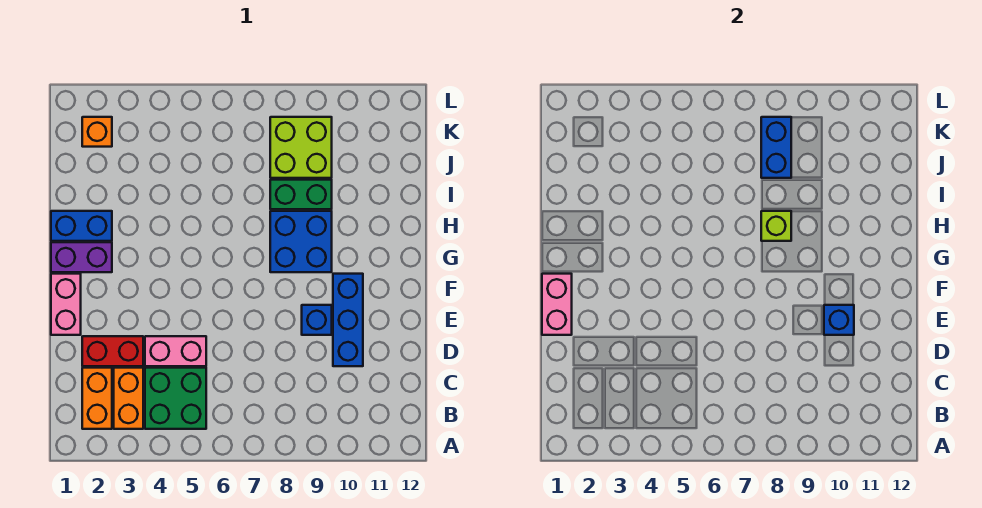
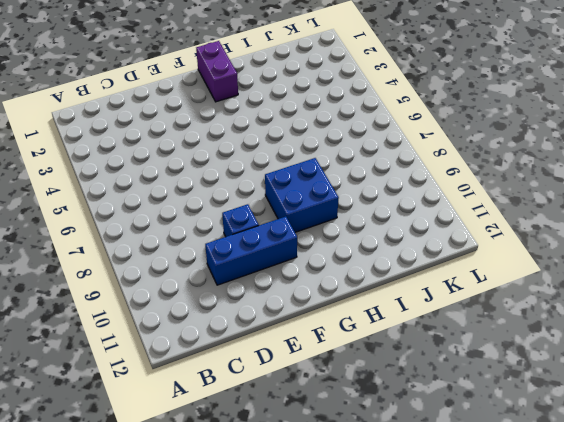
none -> orange 1x2 brick [82,368,112,429]
none -> orange 1x2 brick [114,368,143,429]
none -> green 2x2 brick [145,368,206,429]

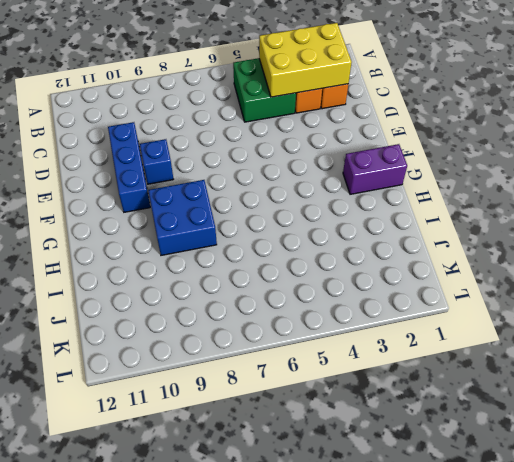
yellow 2x3 brick [259,23,352,97] -> none
none -> red 1x2 brick [82,336,143,366]
none -> pink 1x2 brick [145,336,206,366]
none -> pink 1x2 brick [51,274,81,335]

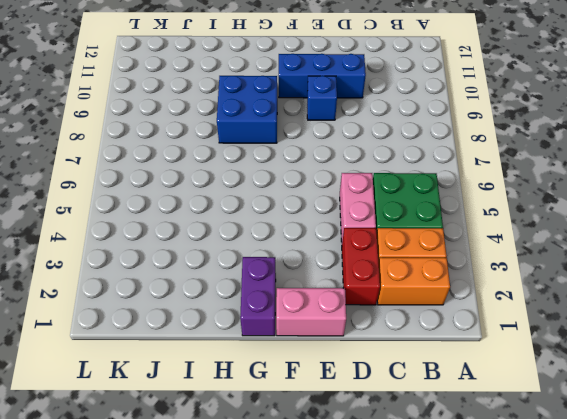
none -> blue 1x2 brick [51,211,112,241]
none -> green 1x2 brick [270,180,332,209]
none -> lime 2x2 brick [270,117,332,178]

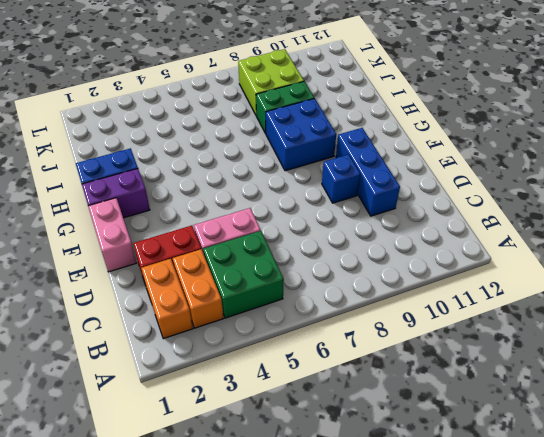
none -> orange 1x1 brick [82,117,112,147]
none -> pink 1x2 brick [542,274,572,335]
none -> blue 1x1 brick [824,305,854,335]

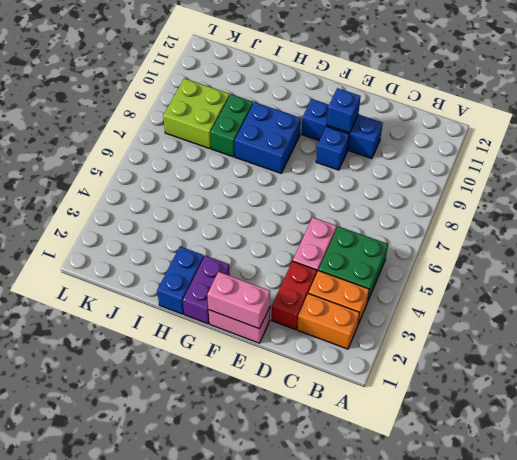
none -> orange 1x1 brick [82,117,112,147]
none -> lime 1x1 brick [761,211,791,241]
none -> blue 1x2 brick [761,117,791,178]

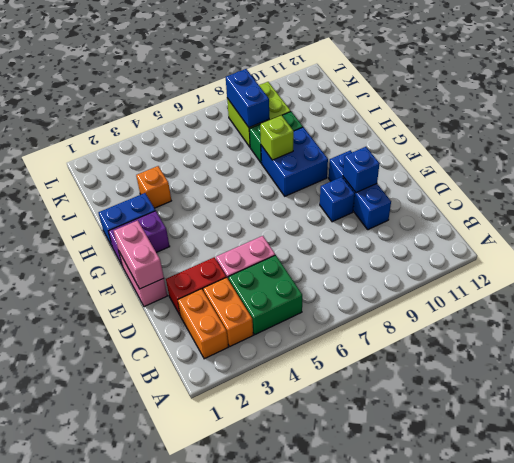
orange 1x1 brick [136,166,171,208] -> orange 1x1 brick moved to [82,117,112,147]

